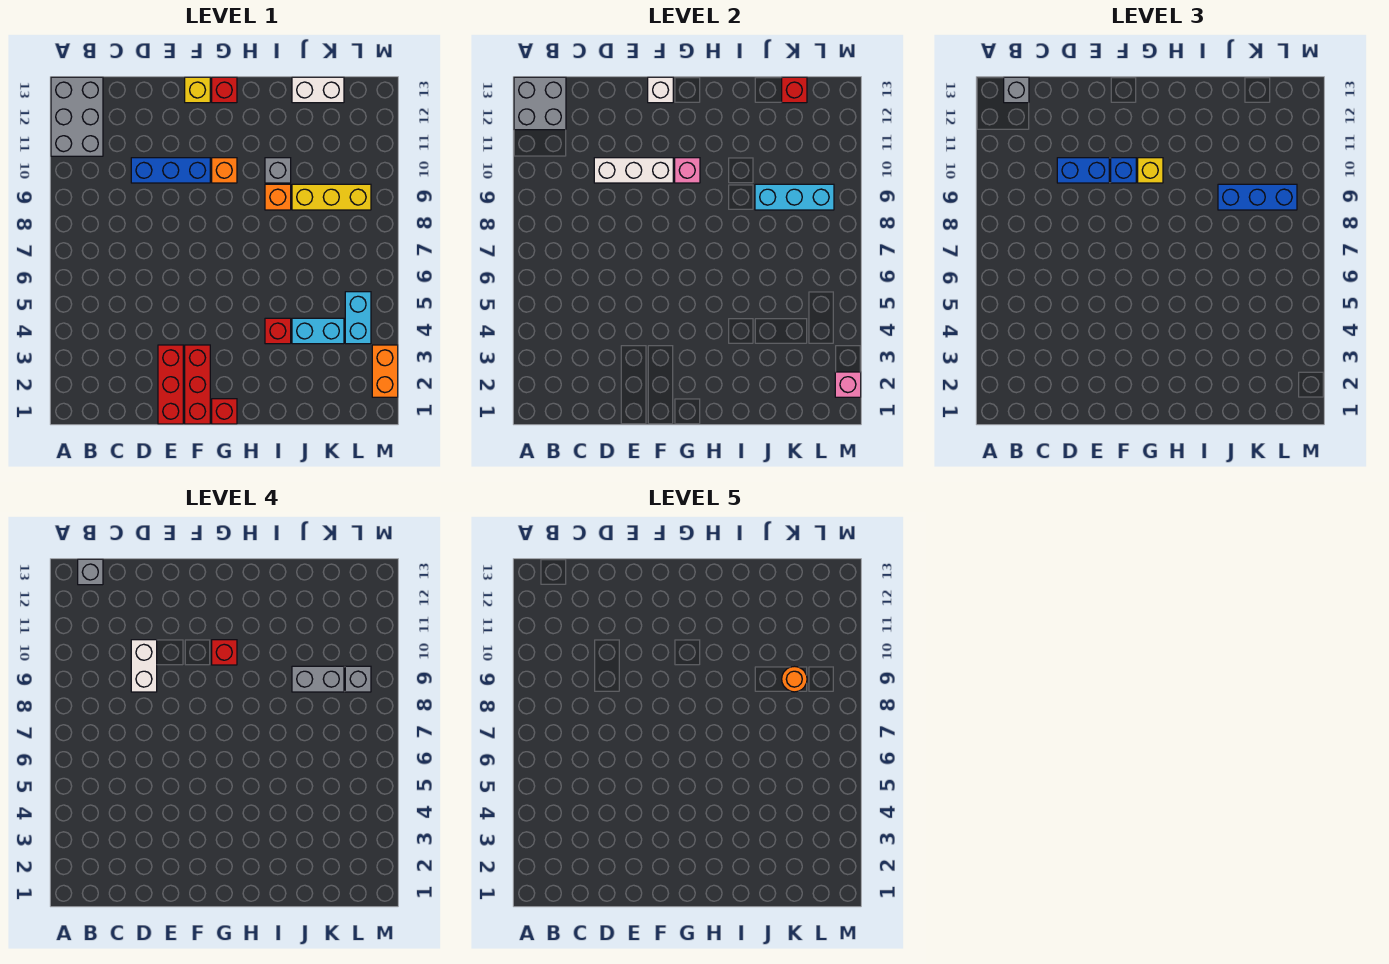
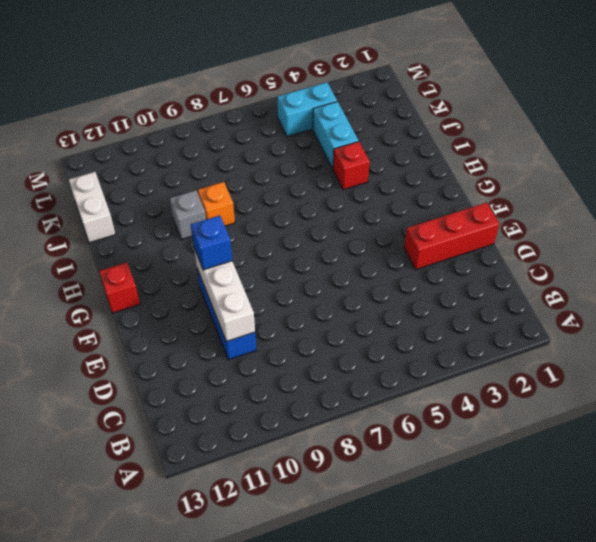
none -> grey 2x3 brick [51,77,103,156]
none -> red 1x3 brick [185,345,210,424]
none -> yellow 1x1 brick [185,77,210,103]
none -> red 1x1 brick [212,399,237,424]

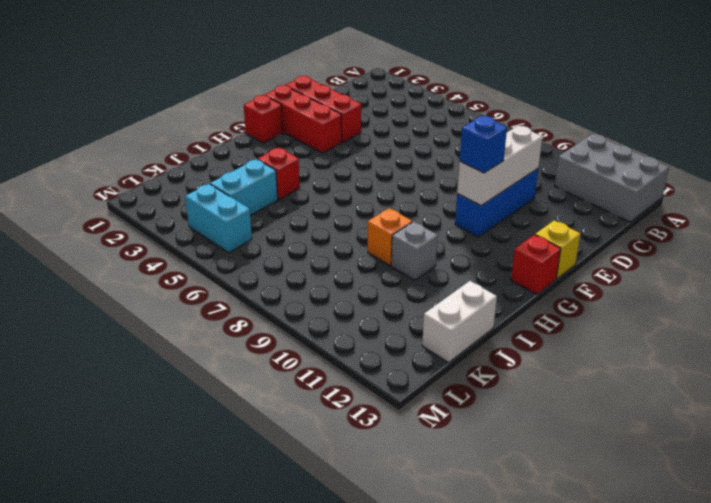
none -> orange 1x1 brick [212,158,237,183]
none -> yellow 1x3 brick [292,184,371,210]
none -> orange 1x2 brick [372,345,398,397]
none -> grey 2x2 brick [514,77,566,130]

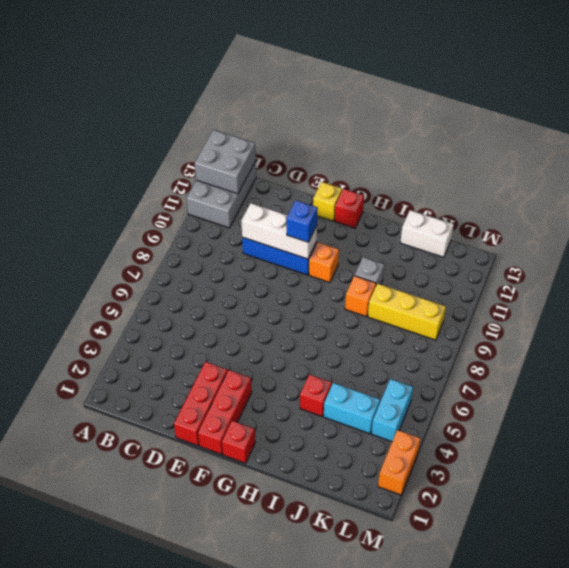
none -> white 1x1 brick [648,77,673,103]
none -> pink 1x1 brick [675,158,700,183]
none -> cyan 1x3 brick [755,184,834,210]
none -> red 1x1 brick [782,77,807,103]

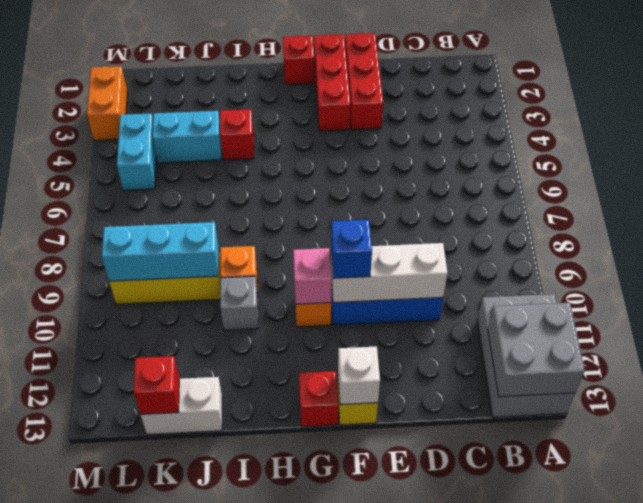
none -> pink 1x1 brick [835,372,861,397]
none -> grey 1x1 brick [1004,77,1029,103]
none -> blue 1x2 brick [1057,158,1109,183]
none -> yellow 1x1 brick [1138,158,1163,183]

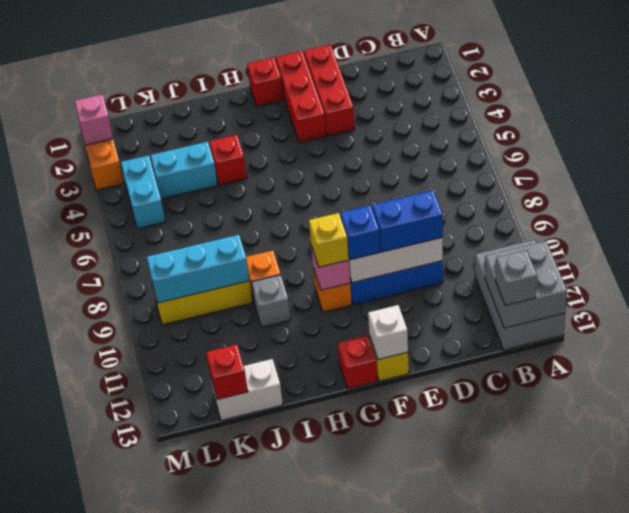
none -> blue 1x3 brick [1218,184,1297,210]
none -> grey 1x1 brick [78,559,103,585]
none -> white 1x2 brick [131,640,157,692]
none -> red 1x1 brick [212,640,237,665]

